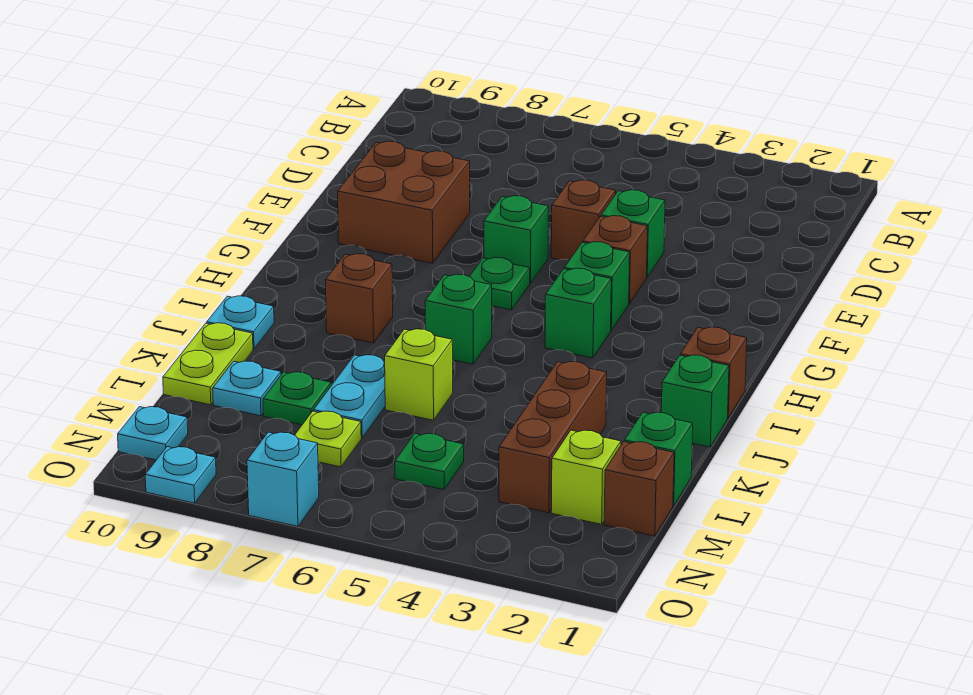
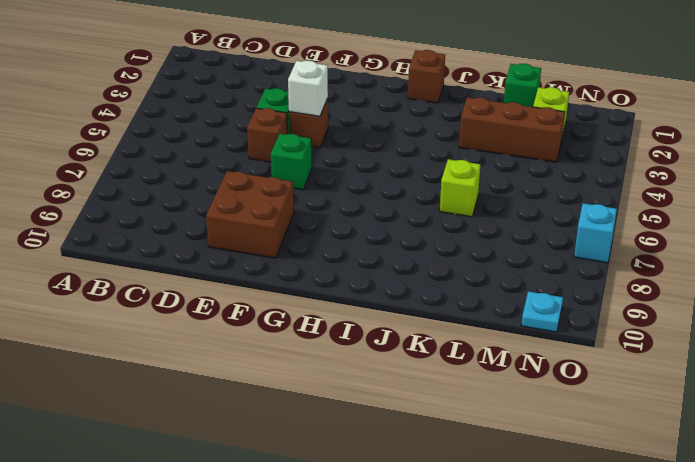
white 1x1 brick [288,61,328,116] -> none
none -> green 1x1 brick [564,242,630,330]
none -> green 1x1 plate [469,257,530,310]
none -> green 1x1 brick [545,268,611,358]

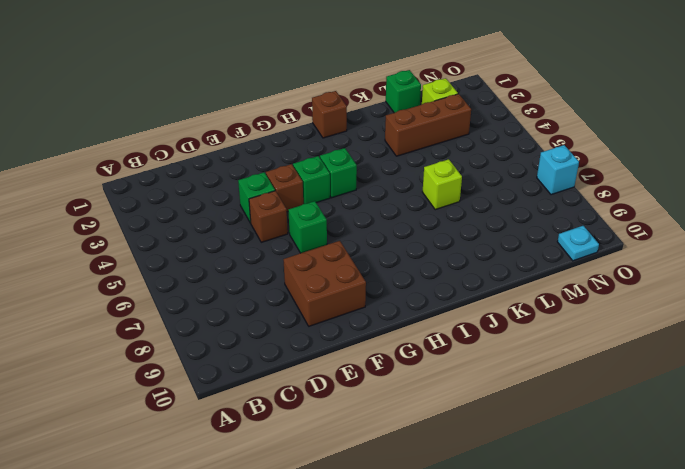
none -> green 1x1 plate [469,257,530,310]
none -> green 1x1 brick [425,274,492,364]
none -> brown 1x1 brick [326,254,393,343]

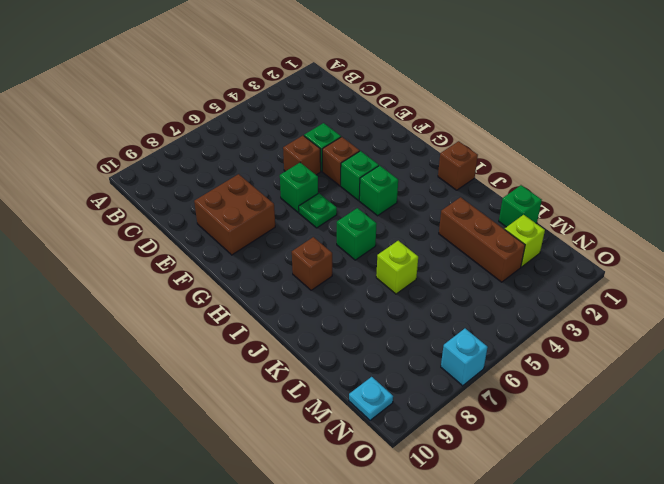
none -> green 1x1 brick [661,355,729,447]
none -> cyan 1x1 plate [207,296,274,349]
none -> cyan 1x2 plate [314,355,385,438]

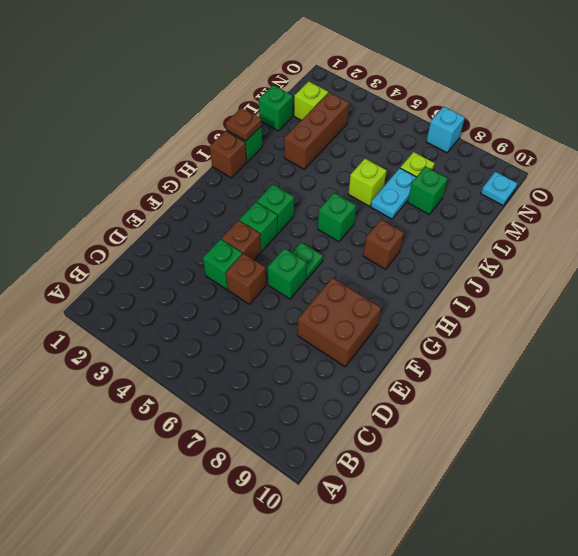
brown 1x1 plate [226,108,262,141] -> none
green 1x1 brick [408,166,448,215] -> green 1x1 plate [263,372,331,425]
none -> cyan 1x1 plate [207,296,274,349]
none -> lime 1x2 plate [163,323,253,405]
none -> cyan 1x1 plate [213,361,281,416]

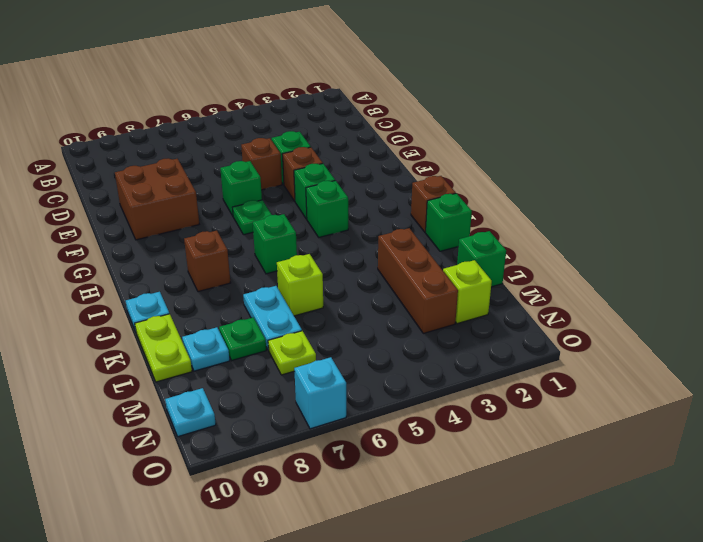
none -> brown 1x1 brick [604,442,674,536]
none -> green 1x1 plate [395,434,464,490]
none -> cyan 1x1 plate [145,447,216,503]

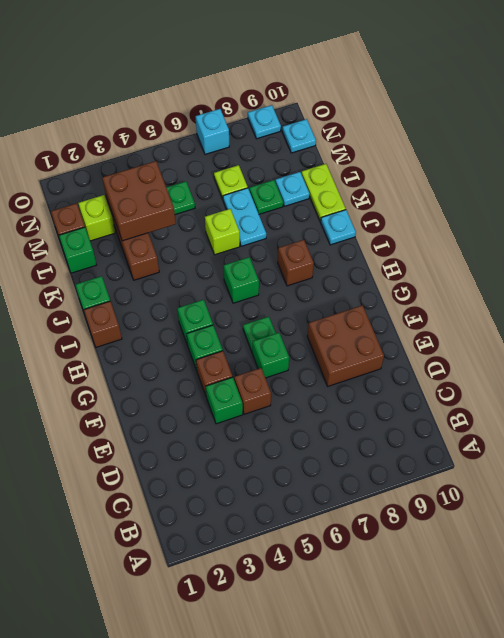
brown 2x2 brick [102,161,176,241] -> none

